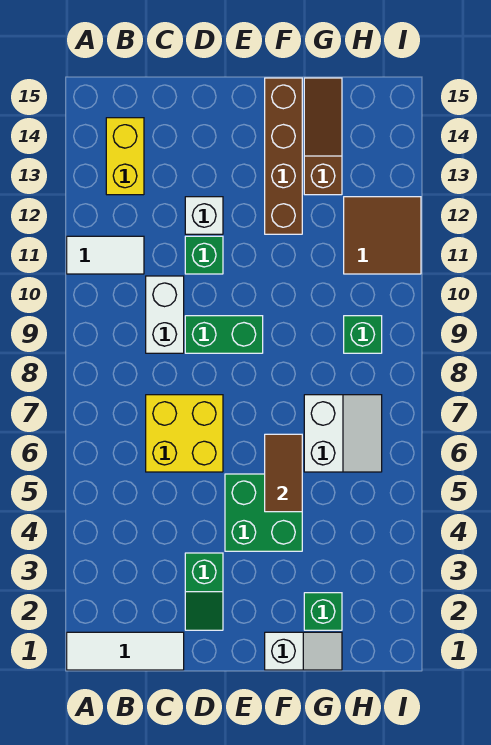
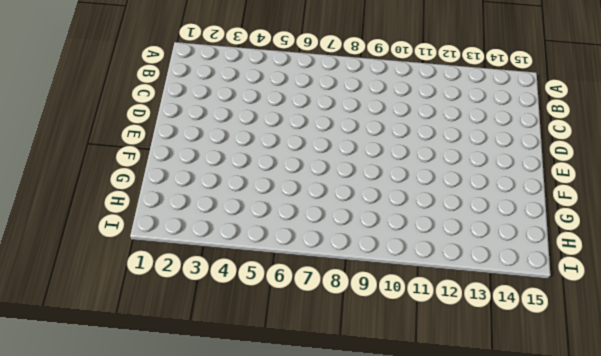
none -> white 1x3 tile [67,632,184,670]
none -> white 1x2 tile [67,236,144,274]
none -> yellow 1x2 brick [106,118,144,195]

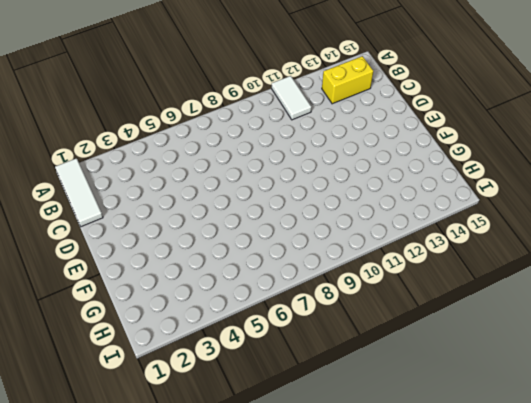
none -> yellow 2x2 brick [146,395,223,472]
none -> white 1x2 brick [146,276,184,353]
none -> green 1x2 slope [185,553,223,630]

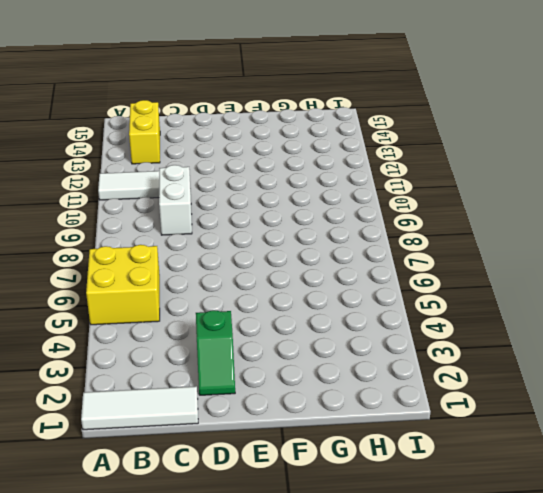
yellow 2x2 brick [86,245,160,325] -> yellow 2x2 brick moved to [146,395,223,472]
none -> green 1x2 brick [185,316,263,353]
none -> green 1x1 brick [185,236,223,274]
none -> white 1x1 brick [185,197,223,234]

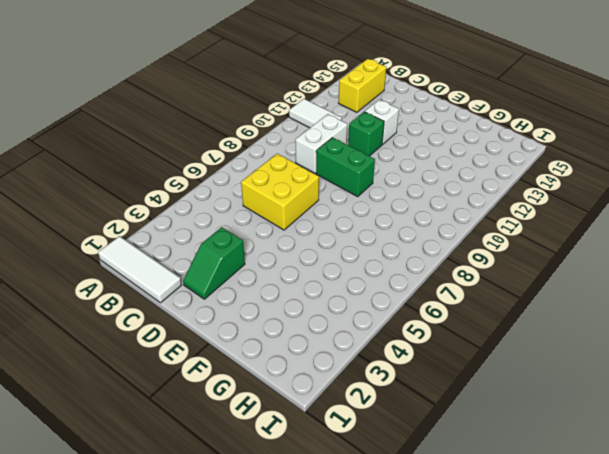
none -> green 2x2 brick [225,474,302,551]
none -> white 1x2 slope [265,632,342,670]
none -> brown 1x4 brick [265,78,302,234]

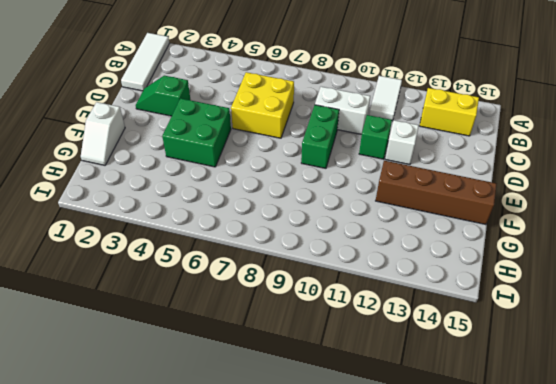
none -> green 1x1 brick [304,593,342,630]
none -> white 2x2 slope [304,395,382,472]
none -> brown 1x3 slope [304,78,342,195]

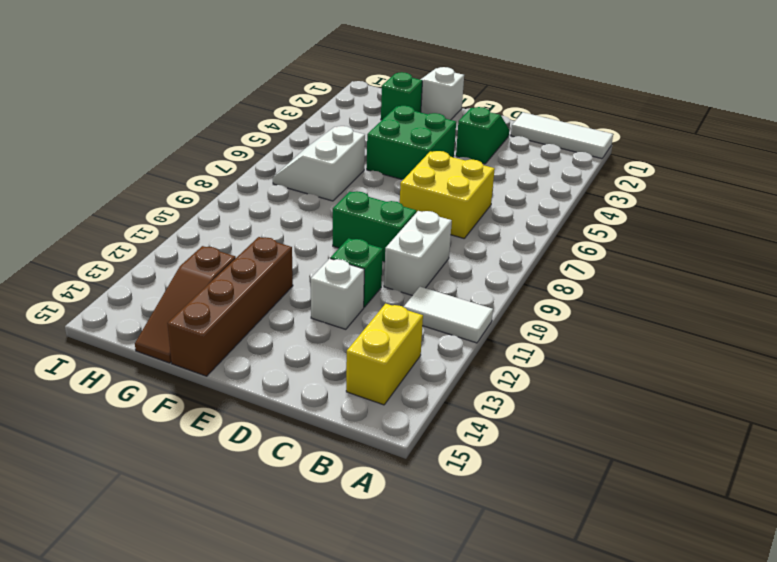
none -> green 1x1 brick [344,316,382,353]
none -> brown 2x2 tile [344,197,421,274]
none -> brown 1x2 tile [265,434,302,512]

